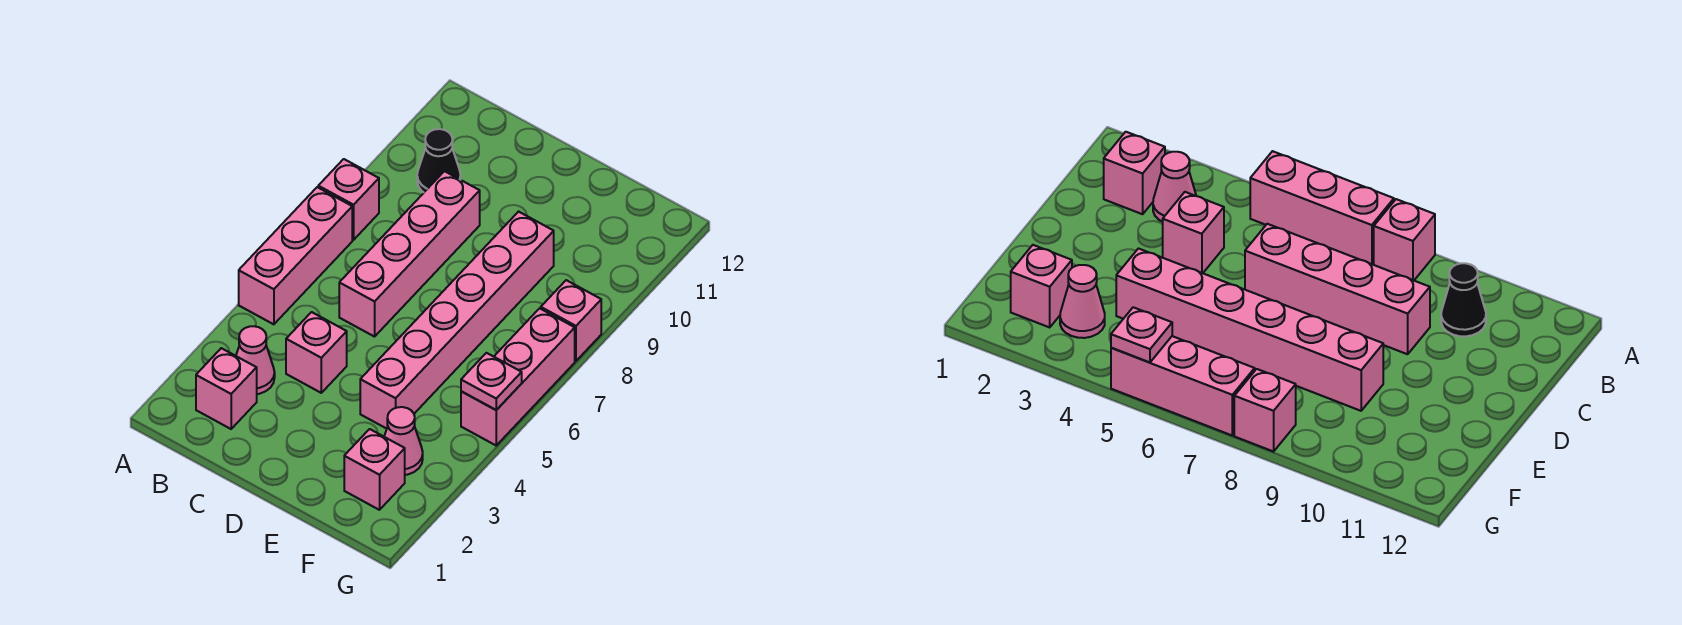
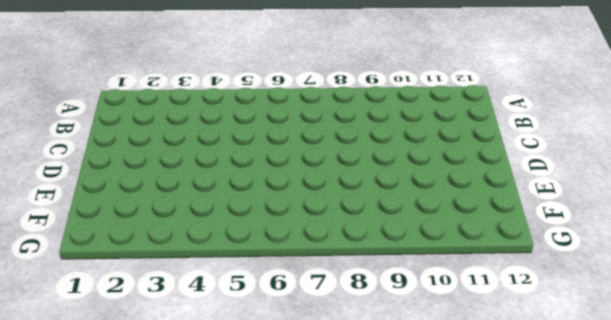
none -> pink 1x3 brick [239,187,352,324]
none -> pink 1x1 brick [318,159,379,240]
none -> pink 1x1 brick [196,348,257,429]

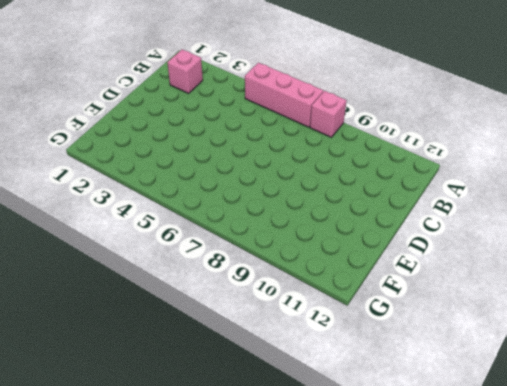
none -> pink 1x1 cone [236,326,275,394]
none -> black 1x1 cone [417,129,461,192]
none -> pink 1x1 brick [286,312,347,393]

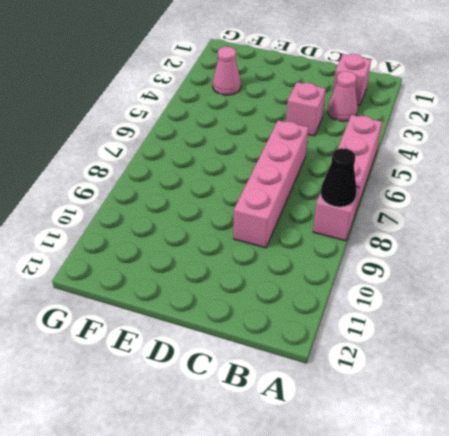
black 1x1 cone [321,148,357,207] -> black 1x1 cone moved to [417,129,461,192]
none -> pink 1x6 brick [360,212,554,429]
none -> pink 1x1 brick [344,429,405,510]
none -> pink 1x3 brick [461,308,575,445]

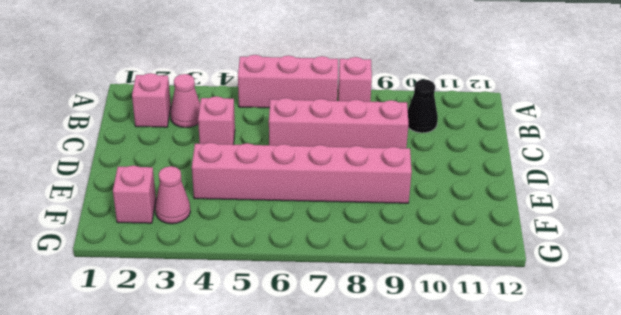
none -> pink 1x3 brick [461,308,575,445]
none -> pink 1x1 brick [541,280,601,361]
none -> pink 1x1 plate [461,353,522,410]

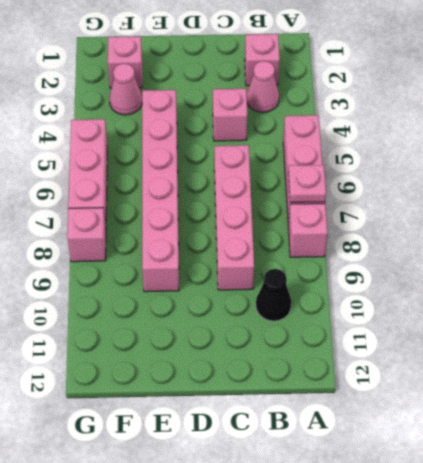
pink 1x1 plate [288,165,326,202] -> pink 1x1 plate moved to [461,353,522,410]

